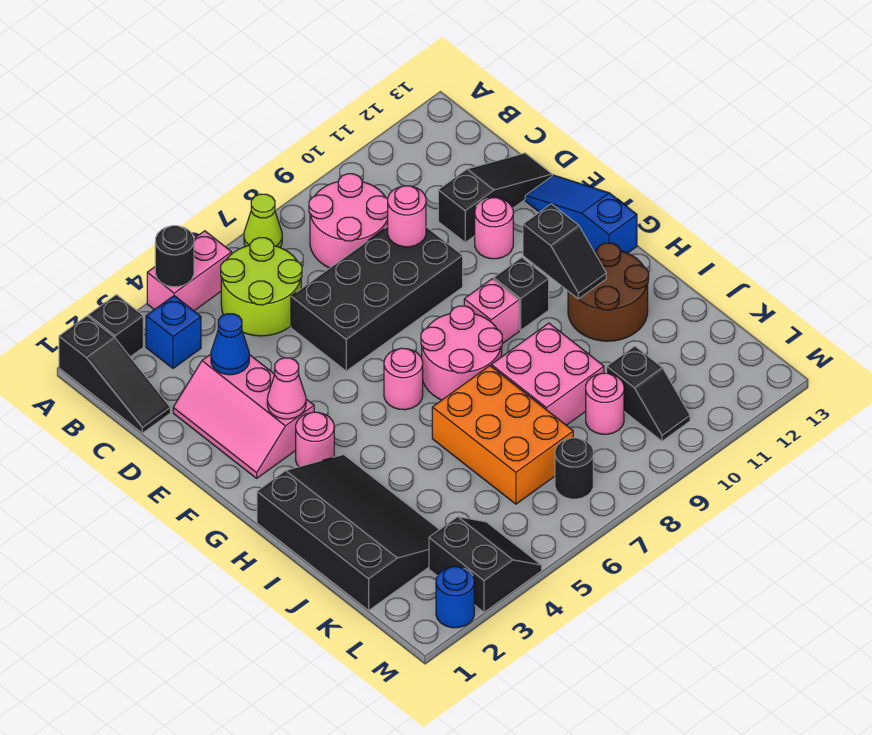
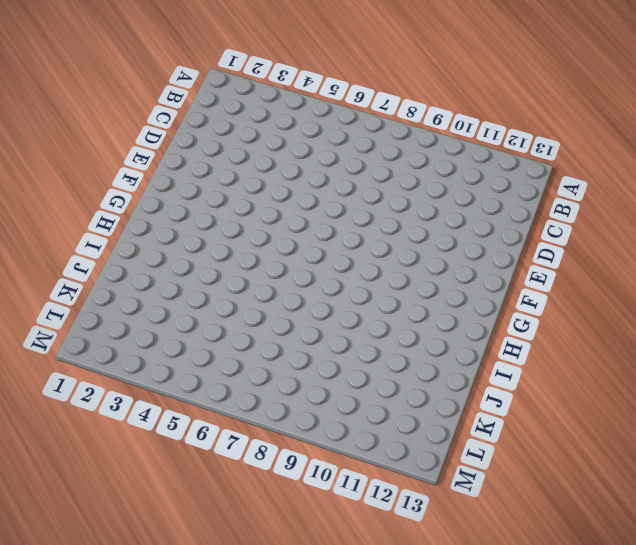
none -> black 1x3 slope [59,316,170,433]
none -> black 1x1 brick [88,295,143,357]
none -> pink 1x2 brick [147,231,232,311]
none -> lime 1x1 cone [244,194,282,247]

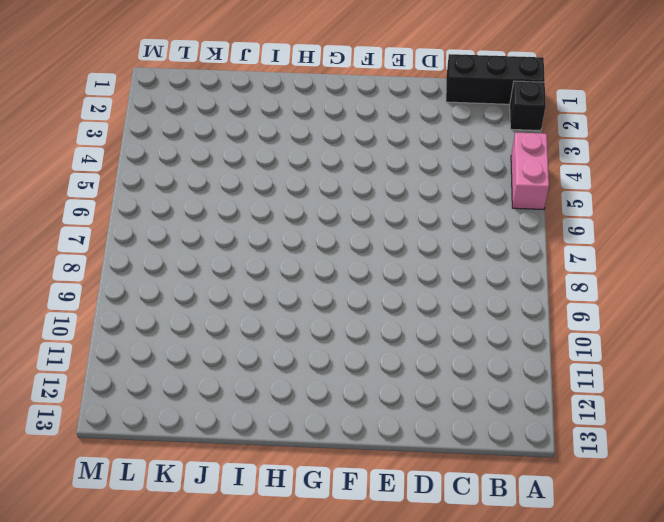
black 1x3 brick [446,54,545,104] -> black 1x3 slope [59,316,170,433]
none -> lime 1x1 cone [244,194,282,247]
none -> blue 1x1 brick [146,296,201,368]
none -> lime 2x2 round brick [221,238,302,336]
none -> pink 2x2 round brick [309,174,388,268]

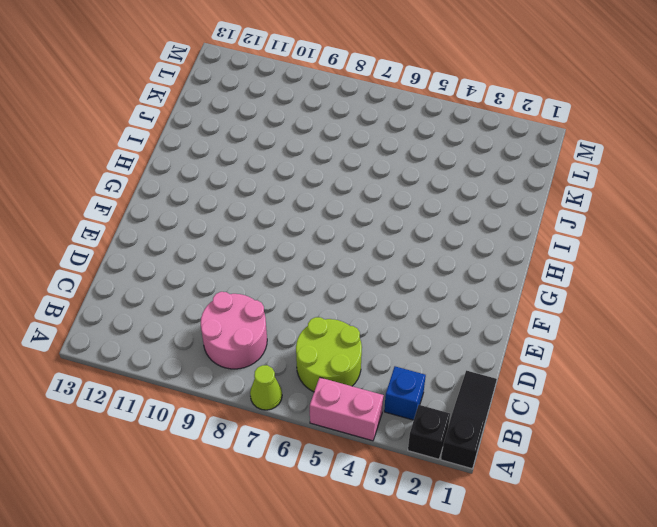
none -> pink 2x3 slope [173,354,314,478]
none -> black 2x4 brick [291,226,463,371]
none -> black 1x3 slope [438,153,552,242]
none -> pink 1x1 round brick [475,198,513,259]

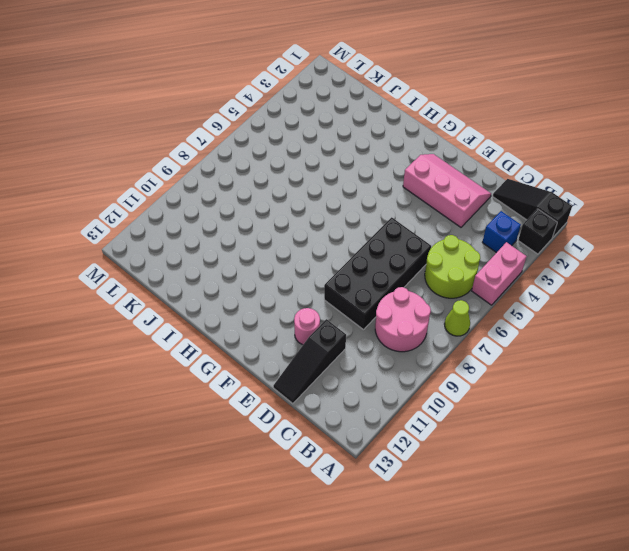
none -> blue 1x3 slope [525,175,637,253]
none -> pink 1x1 round brick [296,412,334,467]
none -> pink 1x1 round brick [384,348,423,410]
none -> pink 2x2 round brick [421,306,502,400]

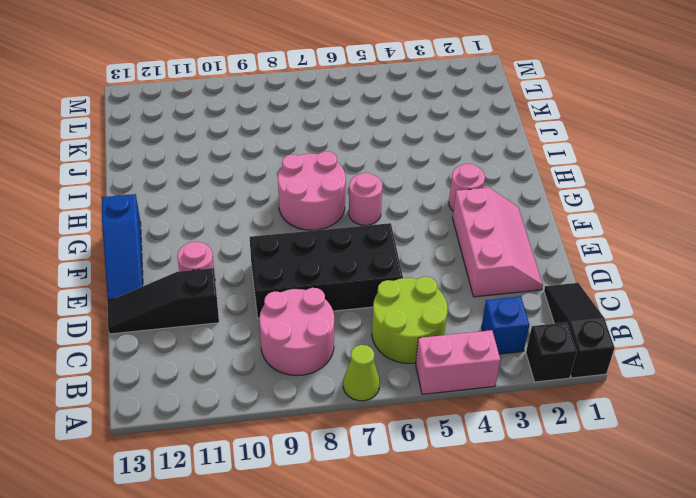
none -> pink 1x1 brick [464,279,519,344]
none -> black 1x1 brick [494,257,549,330]
none -> black 3x4 slope [257,455,440,610]
none -> brown 2x2 round brick [568,243,649,341]

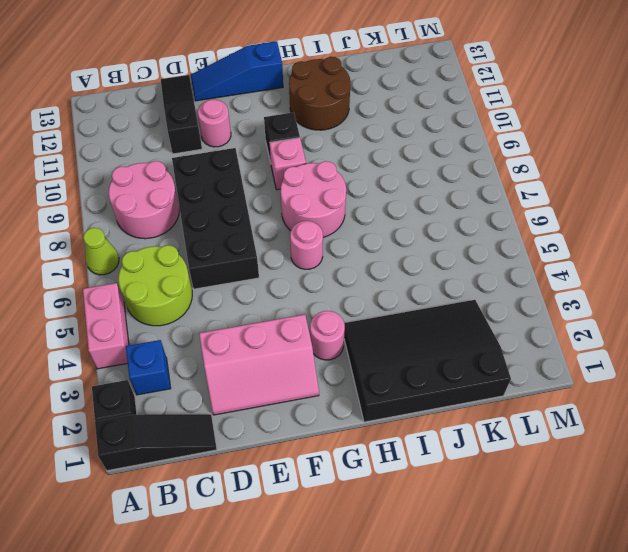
none -> orange 2x3 brick [432,366,573,504]
none -> pink 2x2 brick [491,323,604,425]
none -> pink 1x1 round brick [586,373,624,434]
none -> black 1x2 slope [607,346,690,441]

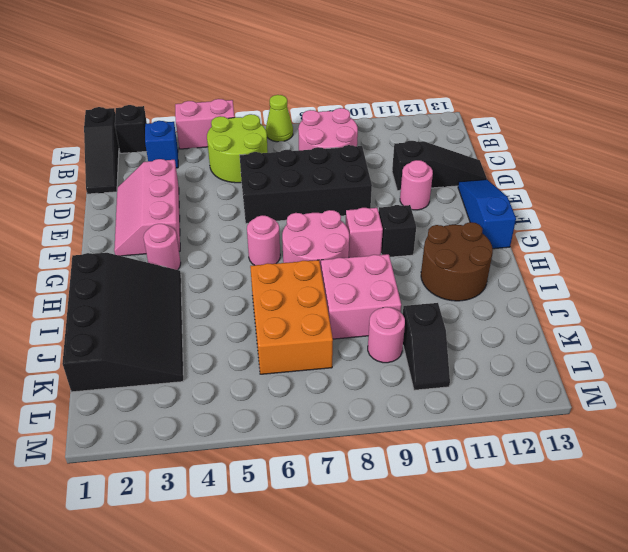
none -> black 2x2 slope [429,517,542,612]
none -> black 1x1 round brick [555,438,593,499]
none -> blue 1x1 round brick [436,567,474,628]
none -> black 1x1 round brick [155,226,194,287]

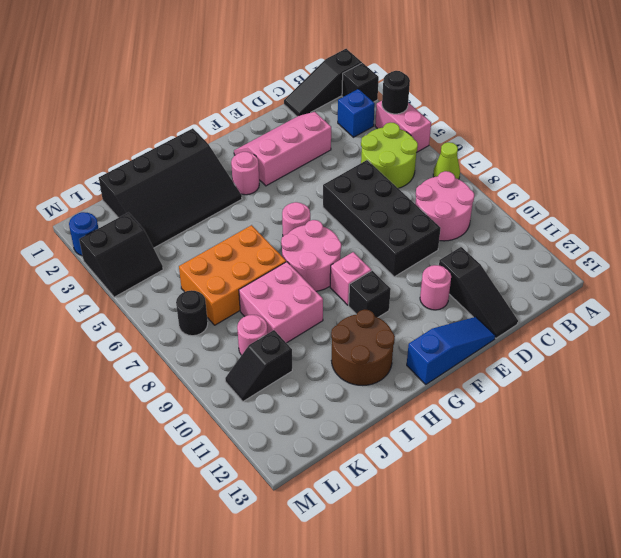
none -> blue 1x1 cone [211,314,249,375]
none -> pink 1x1 round brick [388,186,426,247]
none -> pink 1x1 cone [267,358,306,419]
none -> black 1x2 slope [523,204,606,299]

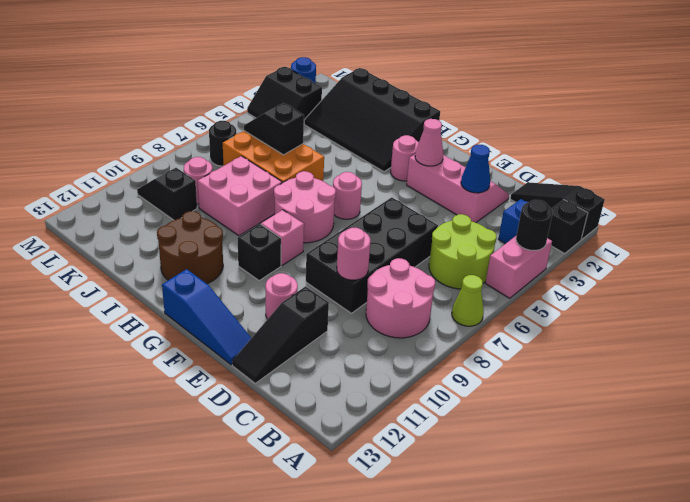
black 1x2 slope [244,103,304,155] -> black 1x2 slope moved to [523,204,606,299]

